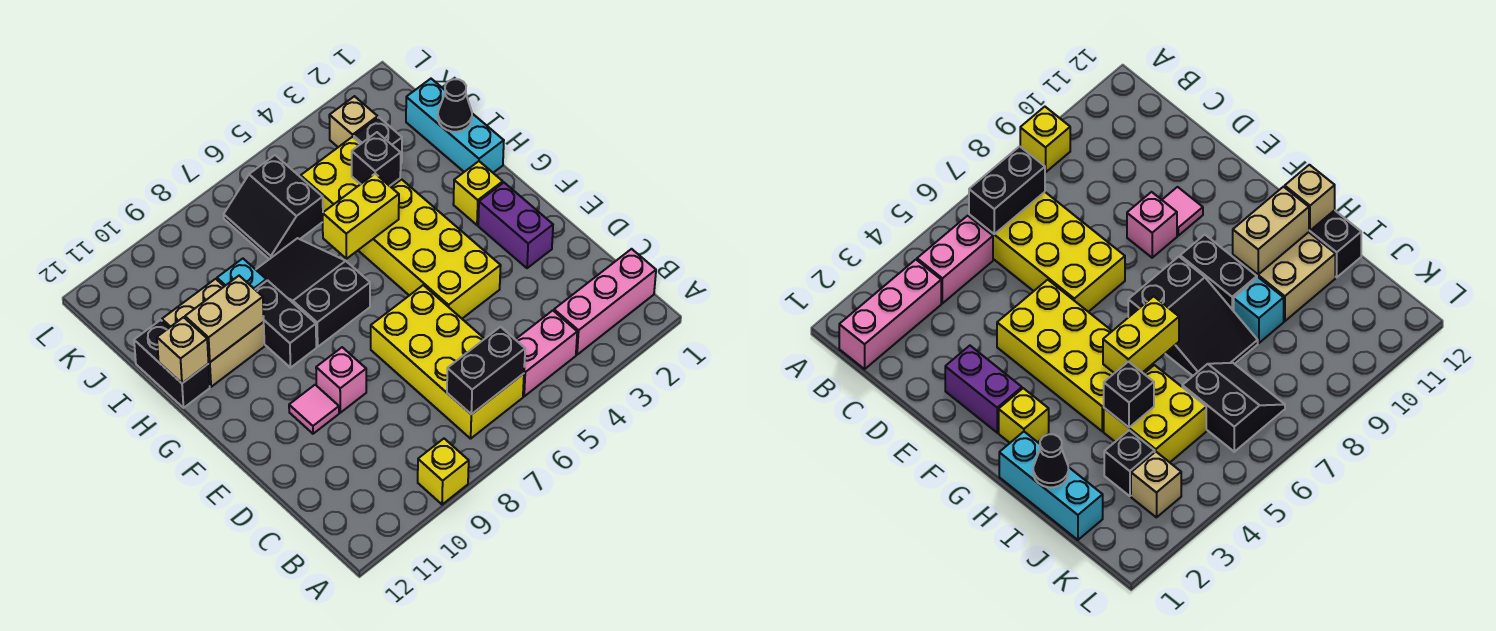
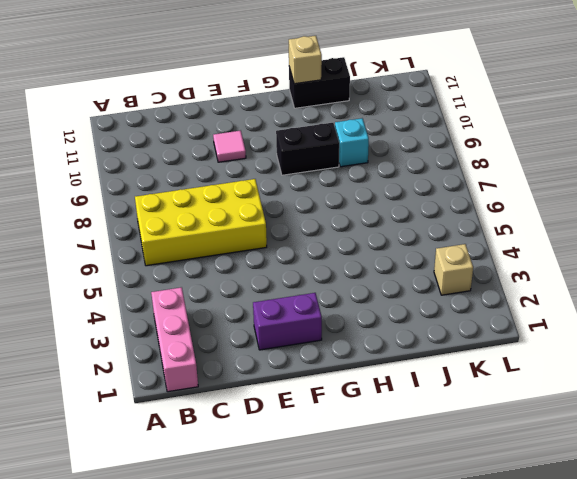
none -> yellow 1x1 brick [418,439,469,505]
none -> pink 1x2 brick [515,310,577,396]
none -> yellow 2x4 brick [358,179,501,319]

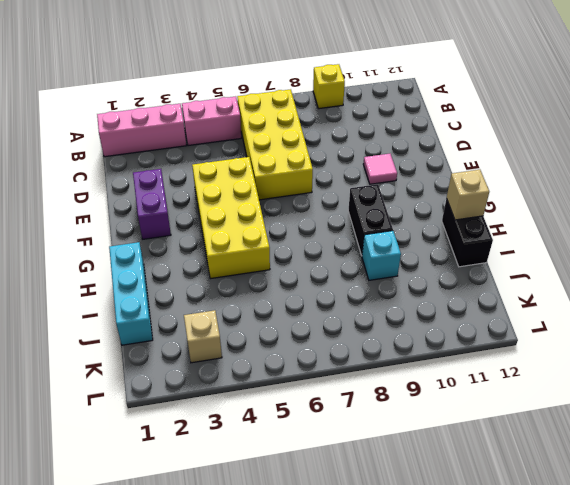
none -> pink 1x1 brick [316,347,366,413]
none -> yellow 1x1 brick [453,161,503,225]
none -> black 2x3 slope [256,238,370,347]

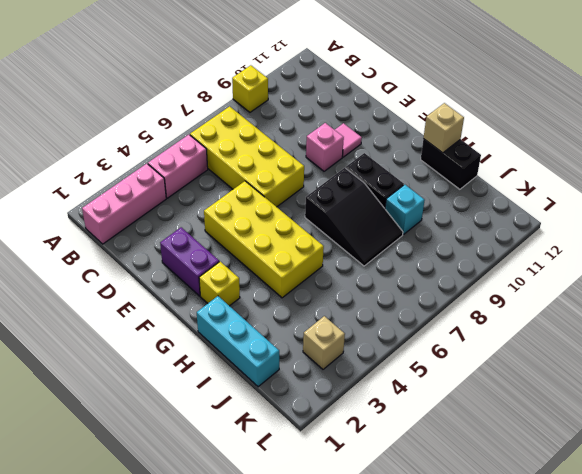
none -> tan 2x2 brick [162,279,265,387]
none -> yellow 2x2 brick [301,137,400,212]
none -> black 1x1 brick [354,117,402,163]

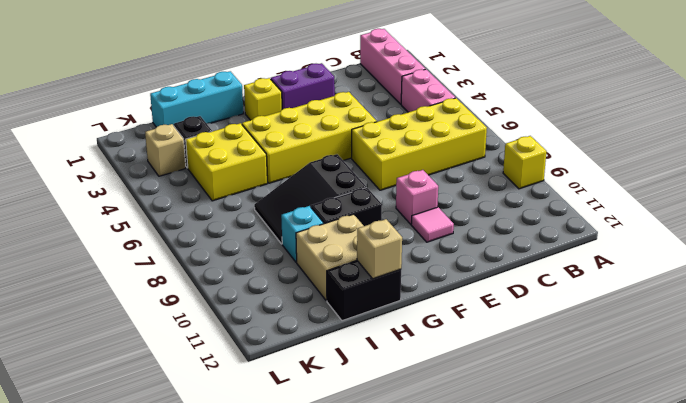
none -> black 2x2 slope [224,155,323,259]
none -> black 1x2 brick [447,327,525,414]
none -> yellow 1x2 brick [323,174,399,259]

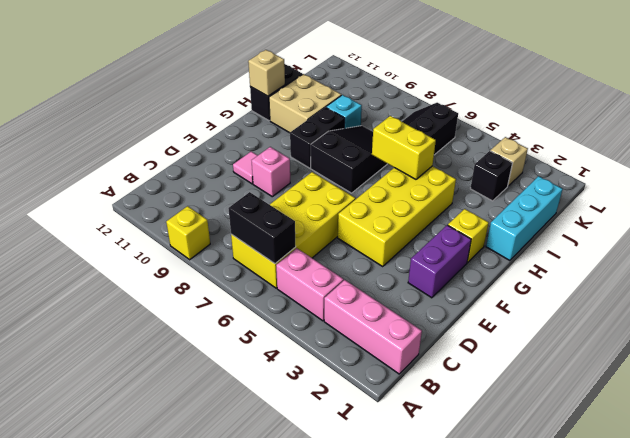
none -> yellow 2x2 brick [301,137,400,212]
none -> tan 1x2 brick [185,276,264,362]
none -> black 1x1 cone [438,79,472,132]

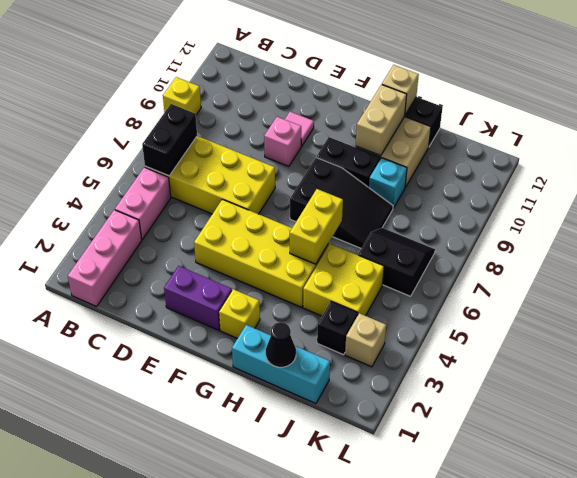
none -> black 1x1 brick [352,132,401,186]

